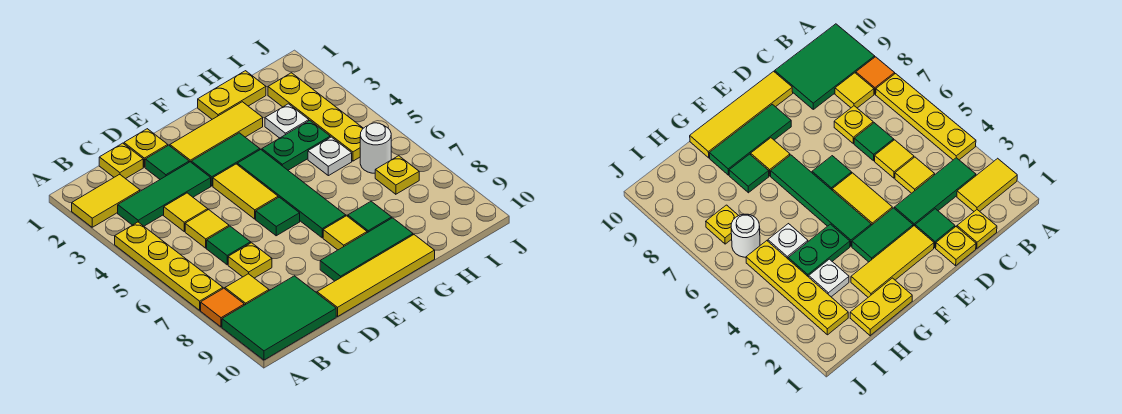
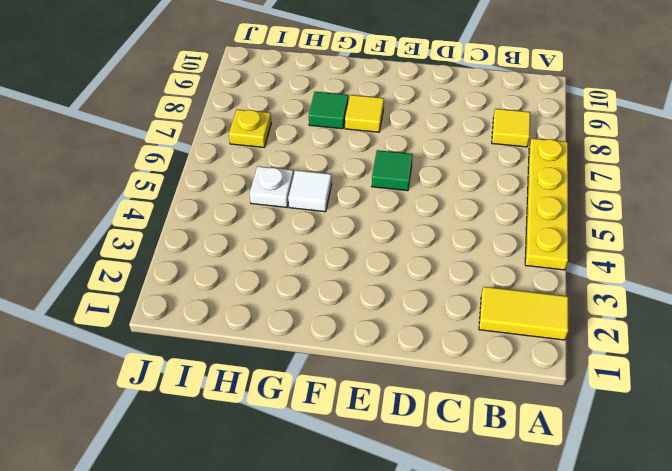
white 1x1 tile [288,170,332,212] -> none
none -> orange 1x1 tile [201,288,244,327]
none -> green 2x3 tile [222,276,336,360]
none -> green 1x3 tile [118,162,211,226]

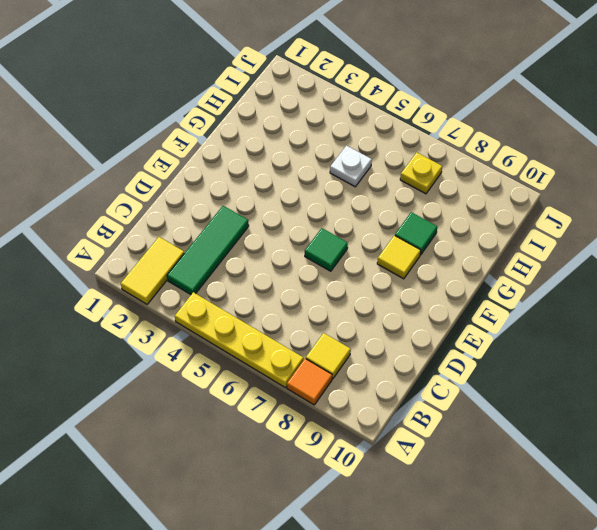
none -> green 2x3 tile [222,276,336,360]
none -> yellow 1x1 plate [99,143,143,179]
none -> yellow 1x1 tile [164,193,208,231]

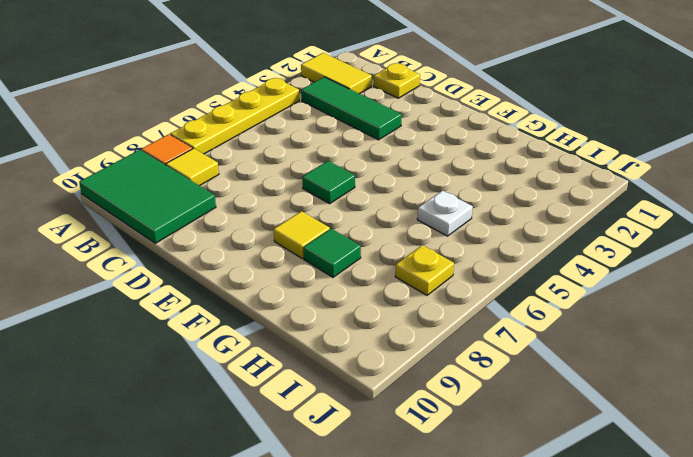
none -> yellow 1x1 tile [164,193,208,231]
none -> yellow 1x1 tile [185,210,229,248]
none -> green 1x1 tile [207,226,251,265]

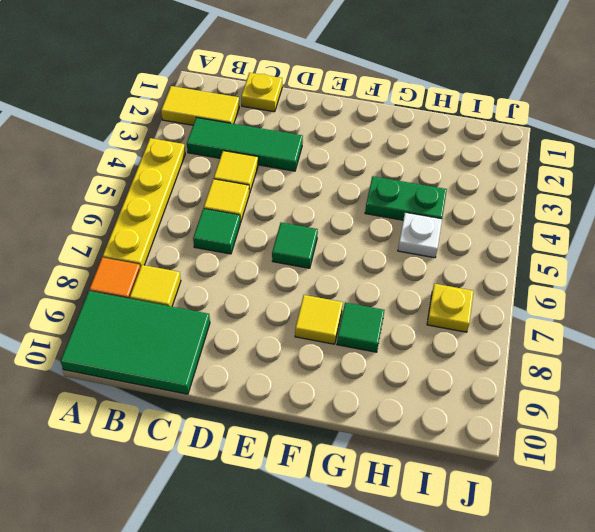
none -> yellow 1x1 plate [228,243,272,278]
none -> yellow 1x1 plate [124,129,168,167]
none -> green 1x1 tile [145,145,189,179]

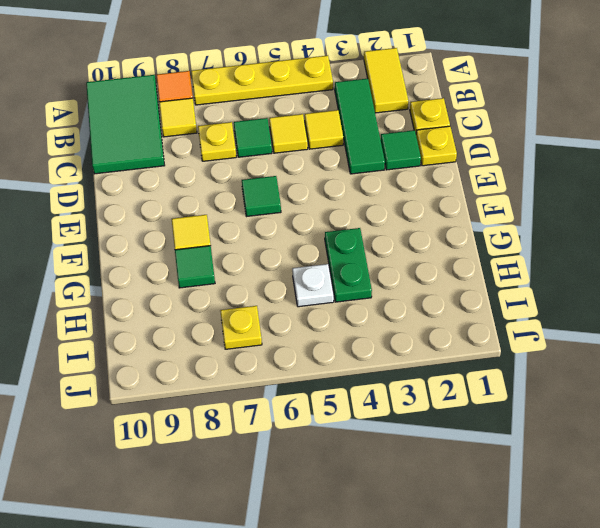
none -> yellow 1x4 tile [317,235,435,316]
none -> yellow 1x3 tile [170,102,263,162]
none -> green 1x2 tile [191,133,260,186]

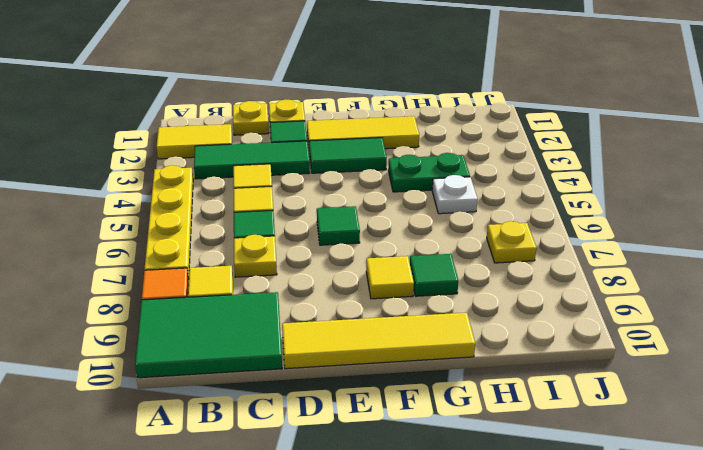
none -> yellow 1x2 tile [213,164,278,219]
none -> green 1x3 tile [320,218,413,281]
none -> green 1x4 tile [237,150,346,238]

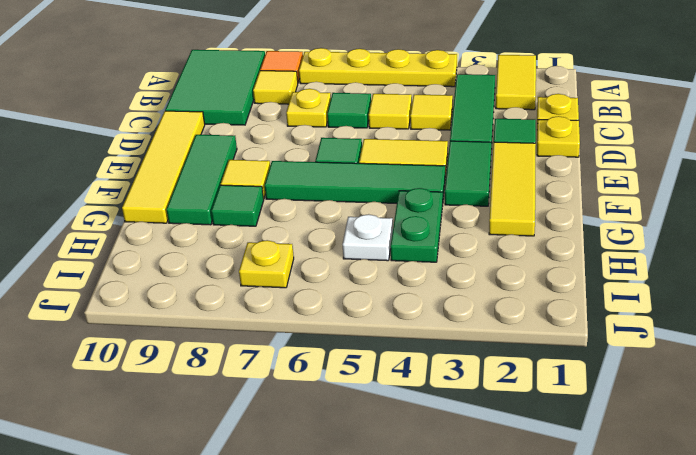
none -> yellow 1x2 plate [198,71,266,119]
none -> white 1x1 plate [265,104,309,138]
none -> yellow 1x4 plate [268,73,363,161]

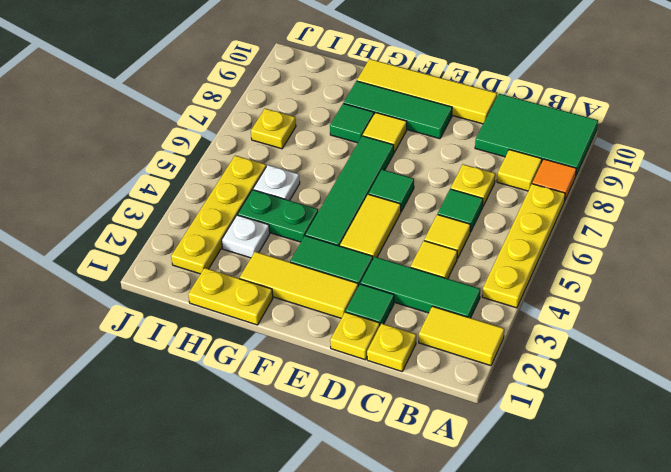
none -> white 1x1 round brick [360,123,391,173]

